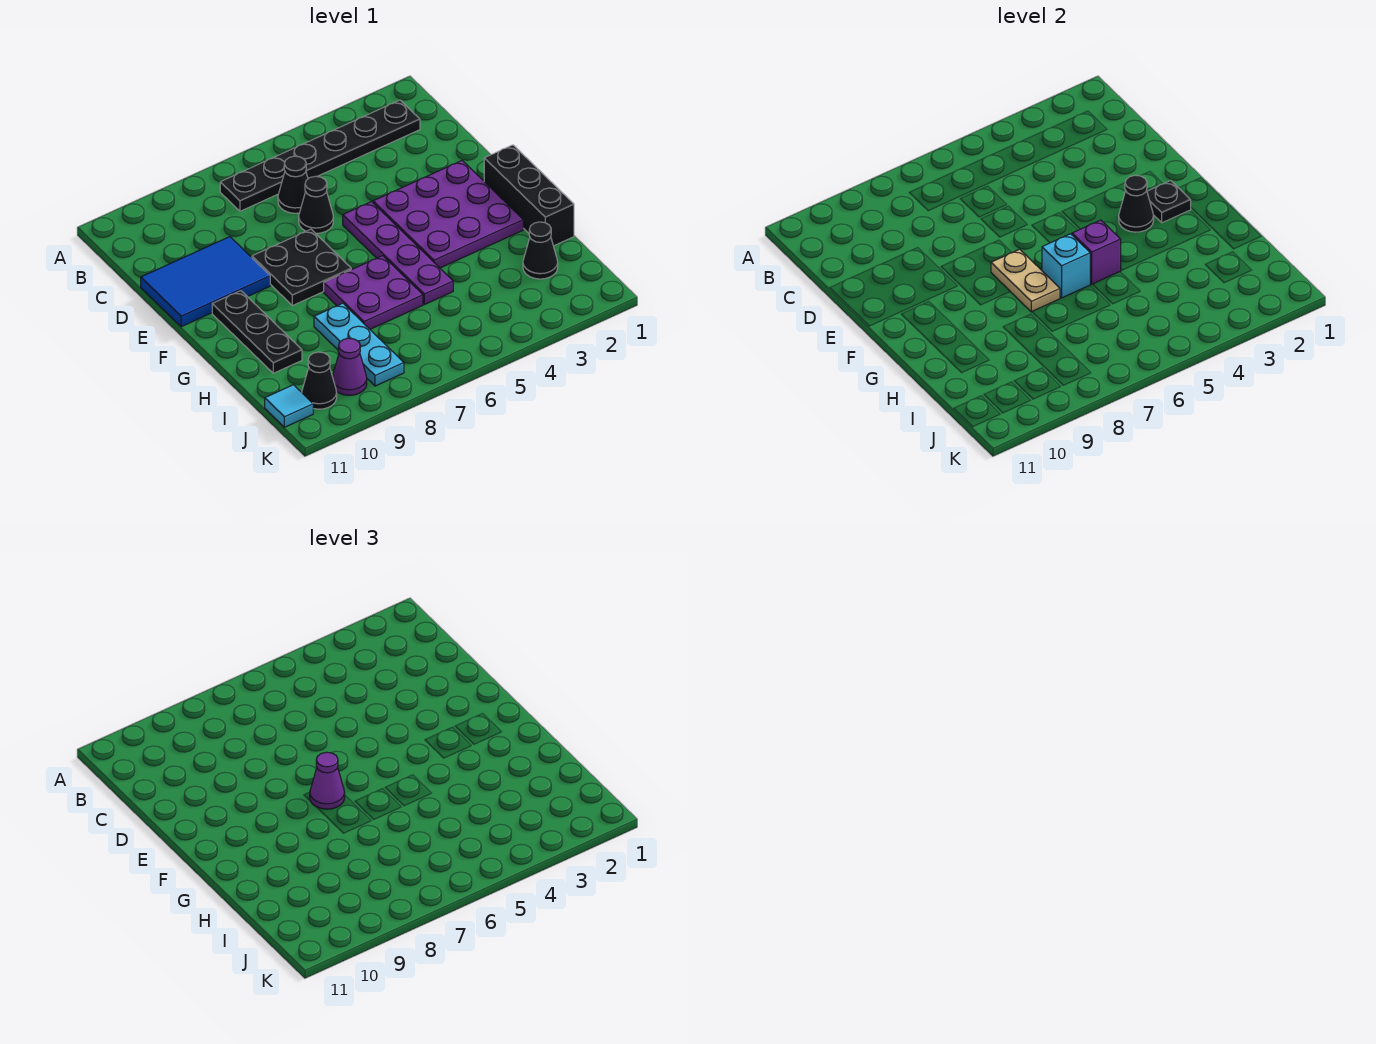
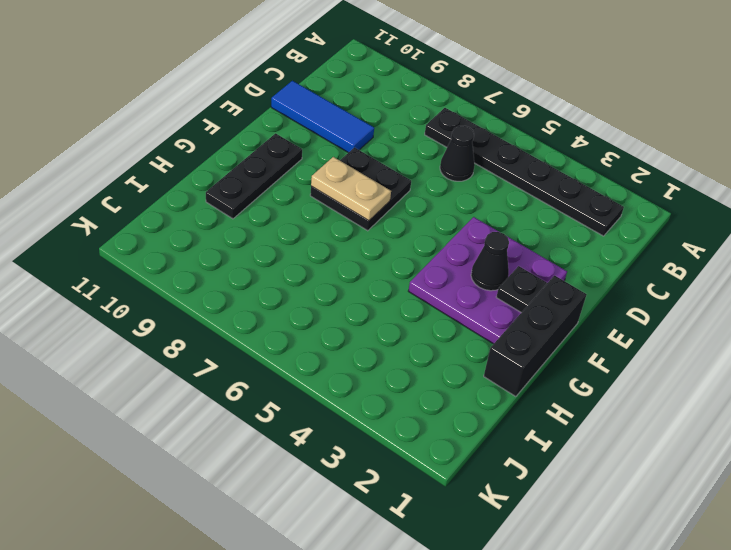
blue 1x3 tile [271,81,374,153] -> blue 2x3 tile [141,237,270,327]
tan 1x2 plate [311,157,391,221] -> tan 1x2 plate turned to [991,249,1060,312]
none -> black 1x1 cone [299,176,333,233]
none -> purple 1x4 plate [343,202,453,305]
none -> purple 2x2 plate [324,256,423,329]

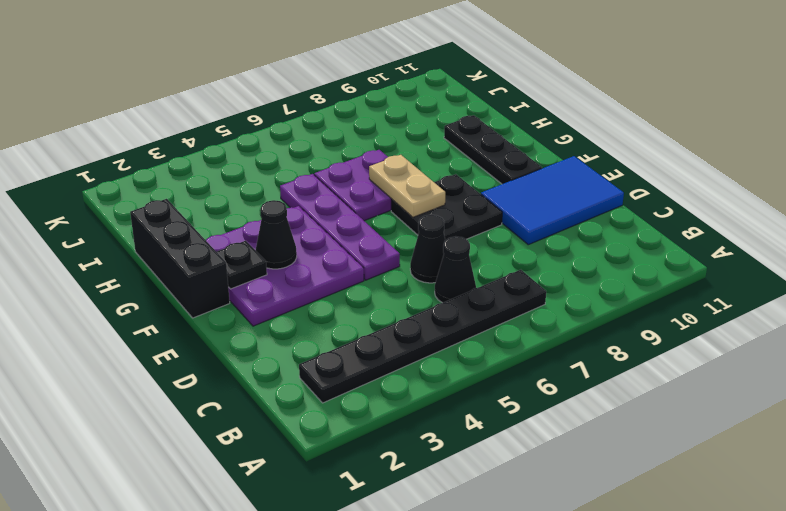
none -> cyan 1x3 plate [314,303,404,386]
none -> black 1x1 cone [523,222,558,279]
none -> purple 1x1 cone [332,338,367,395]

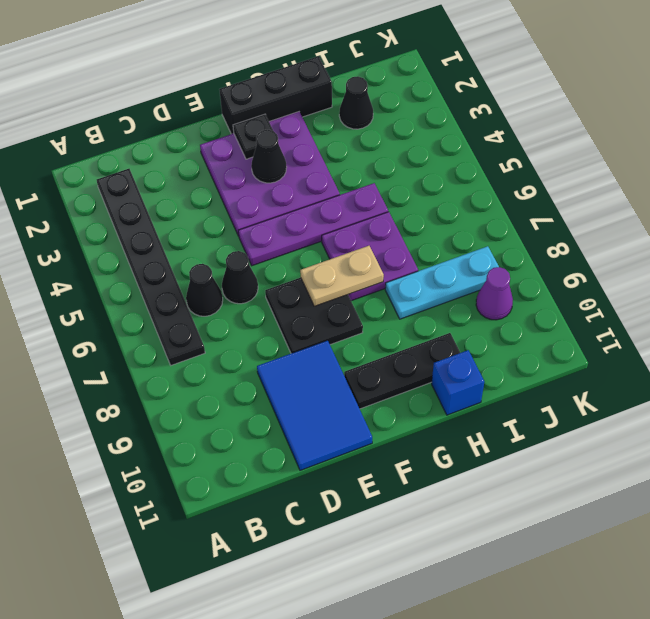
blue 1x1 brick [432,350,484,415] -> none
none -> black 1x1 cone [302,352,337,409]
none -> cyan 1x1 tile [265,385,313,427]
none -> purple 1x1 brick [1072,220,1121,284]

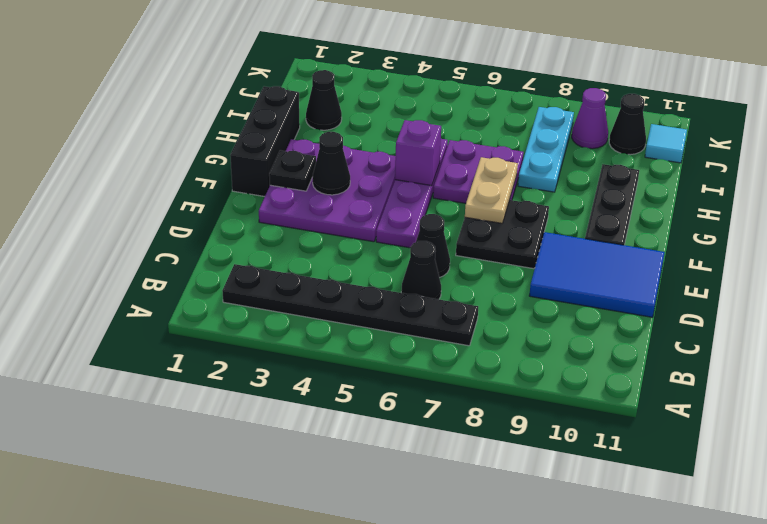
none -> cyan 1x1 brick [1042,234,1090,298]
none -> purple 1x1 cone [310,752,345,809]

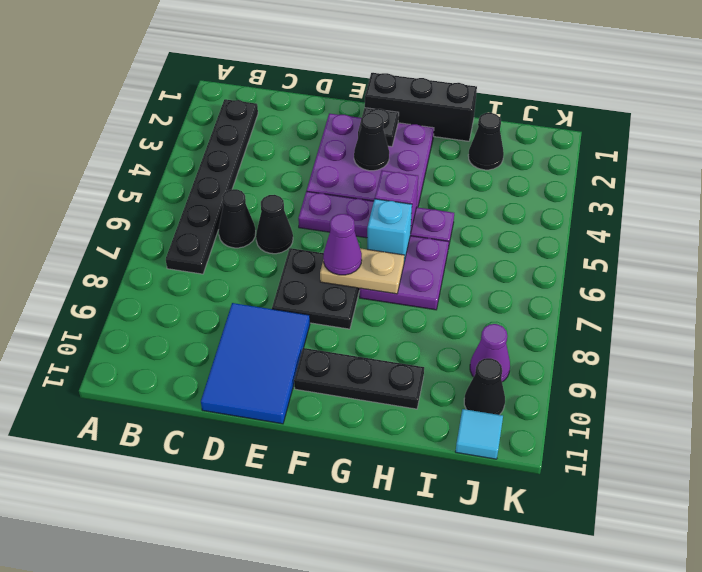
none -> cyan 1x3 plate [314,303,404,386]

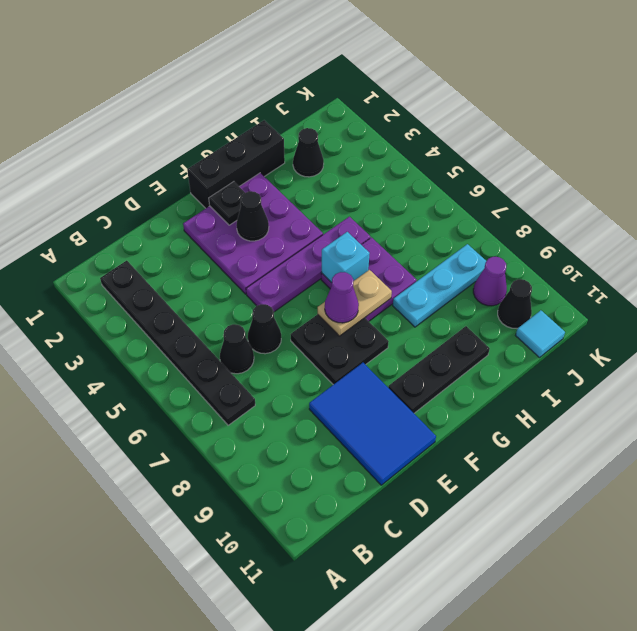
none -> purple 1x1 brick [1072,220,1121,284]

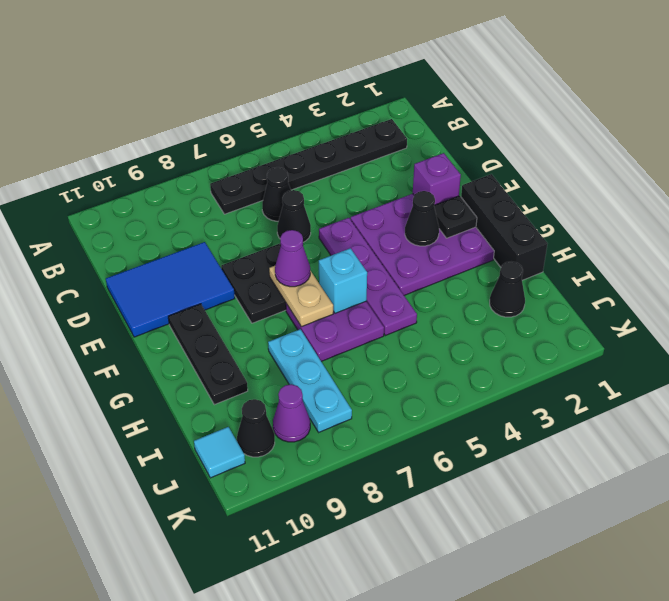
purple 1x1 brick [413,153,461,205] -> purple 1x1 brick moved to [1072,220,1121,284]

